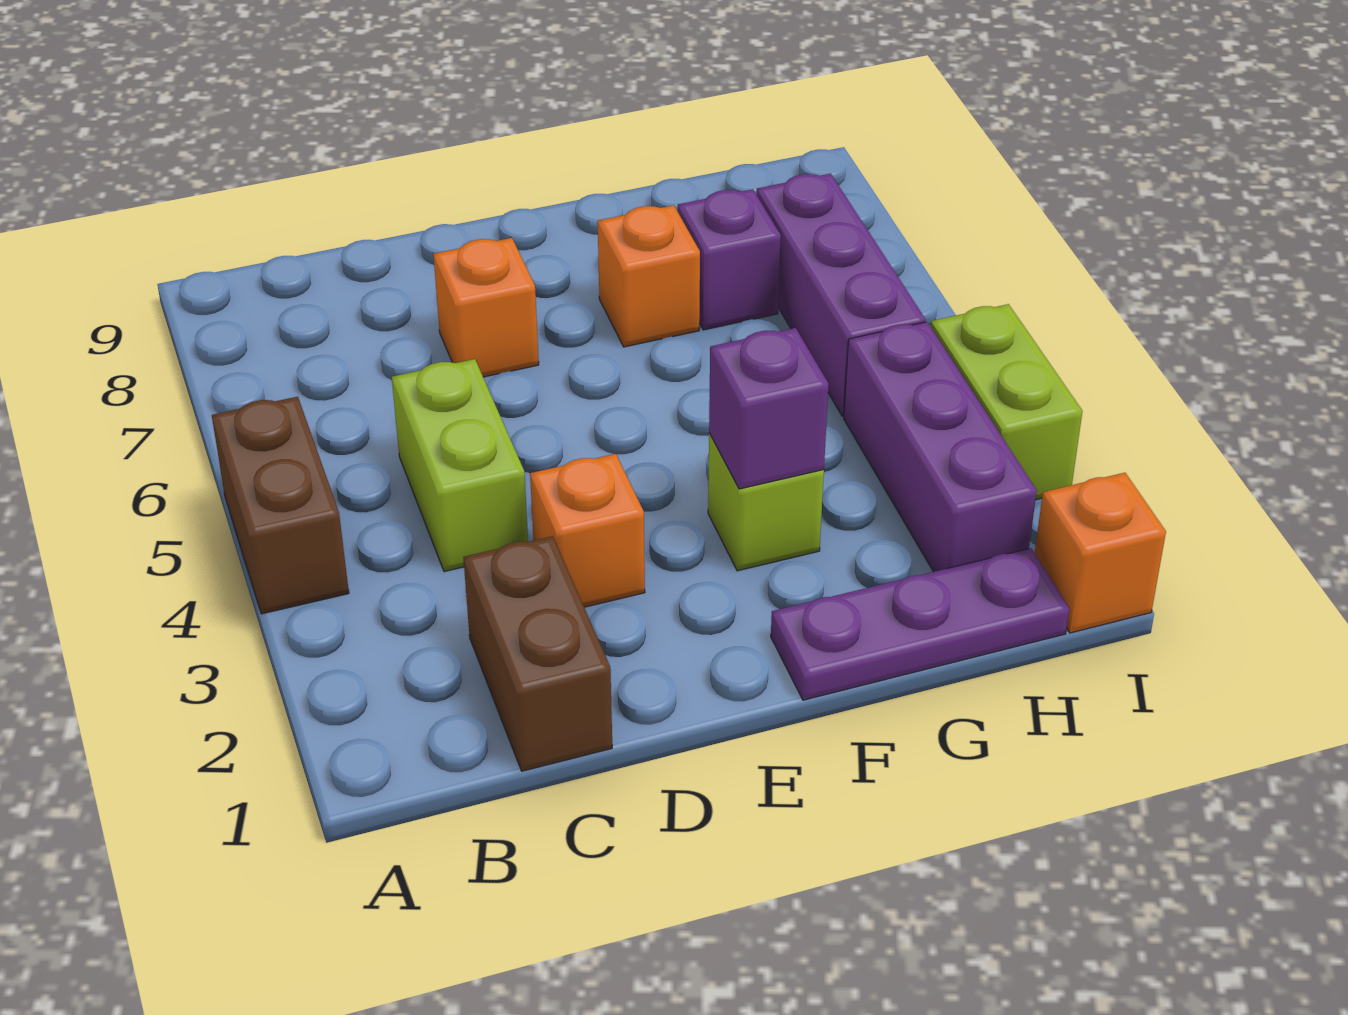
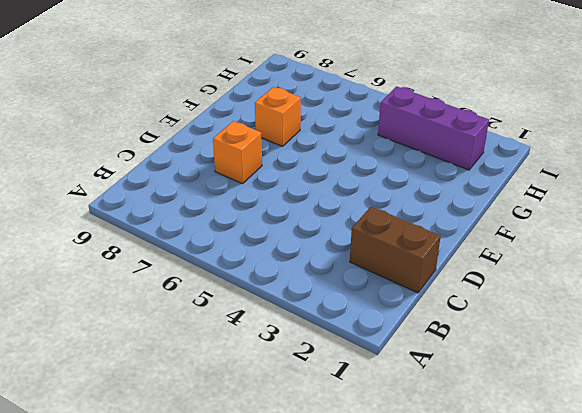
none -> brown 1x2 brick [212,397,349,614]
none -> lime 1x2 brick [392,359,528,572]
none -> orange 1x1 brick [530,454,645,607]

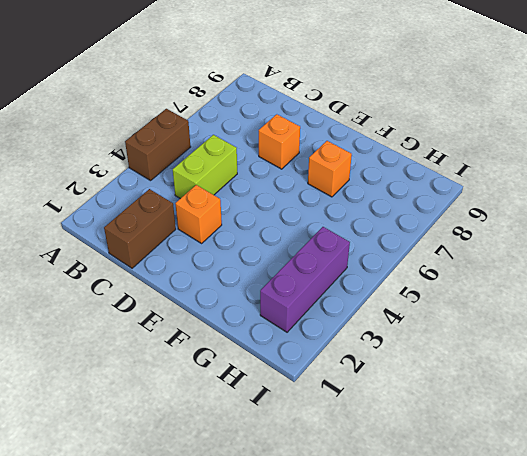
none -> purple 1x3 plate [771,548,1069,700]
none -> lime 1x1 brick [708,433,824,571]
none -> purple 1x1 brick [678,189,781,330]

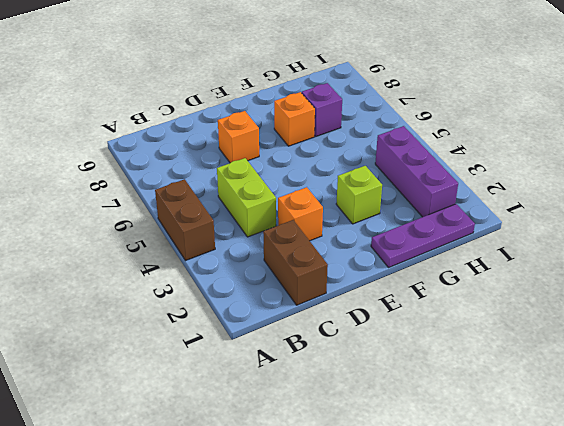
none -> purple 1x3 brick [757,174,926,416]
none -> orange 1x1 brick [1035,473,1166,633]
none -> lime 1x2 brick [931,304,1082,500]

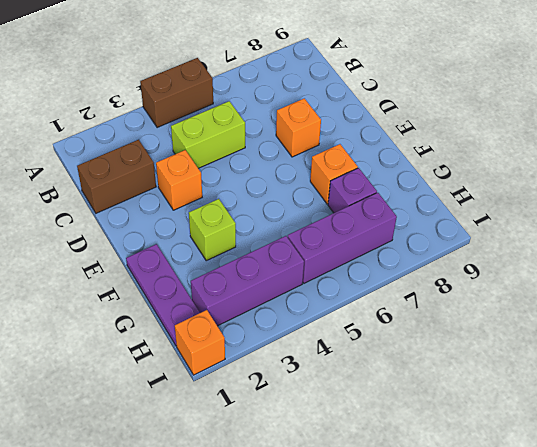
none -> lime 1x2 brick [931,304,1082,500]
none -> purple 1x1 brick [709,328,829,489]

